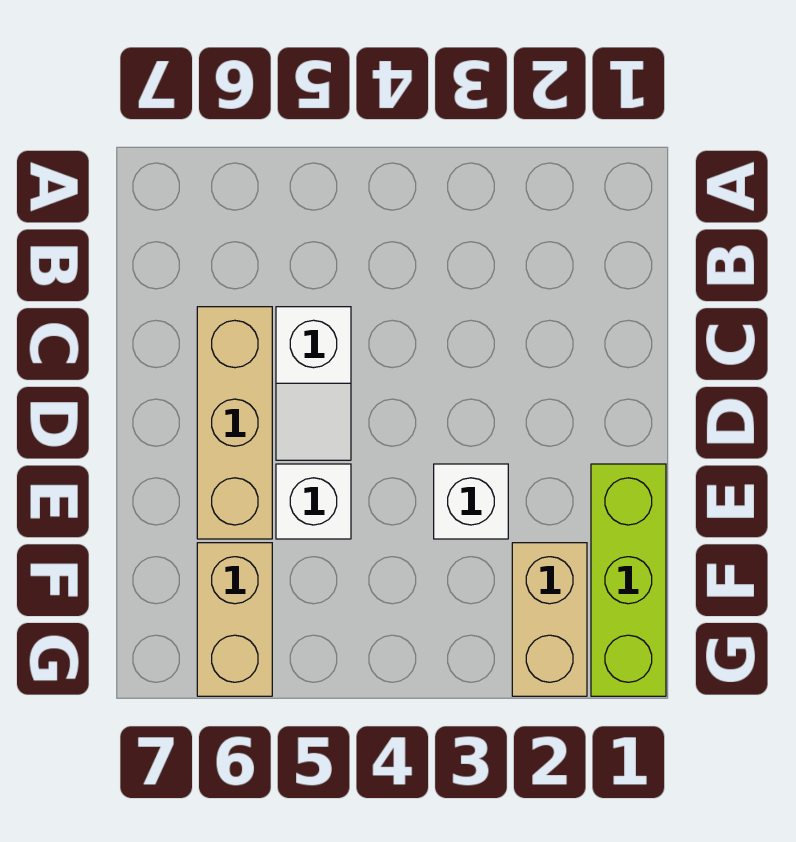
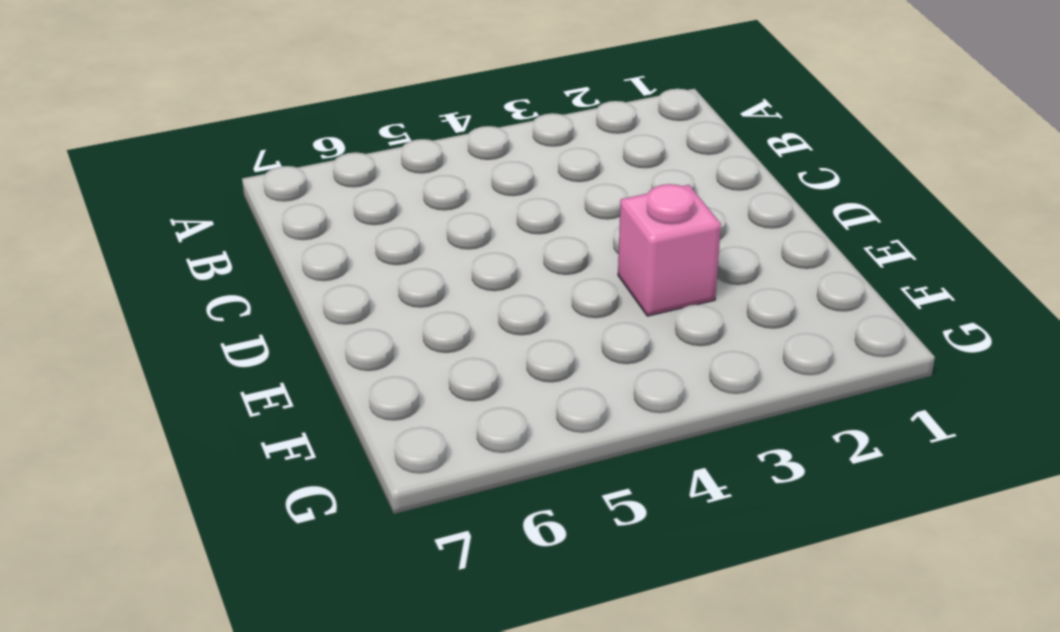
pink 1x1 brick [618,184,721,316] -> white 1x1 brick [434,464,508,539]
none -> white 1x2 slope [276,307,351,460]
none -> tan 1x3 brick [197,307,272,539]

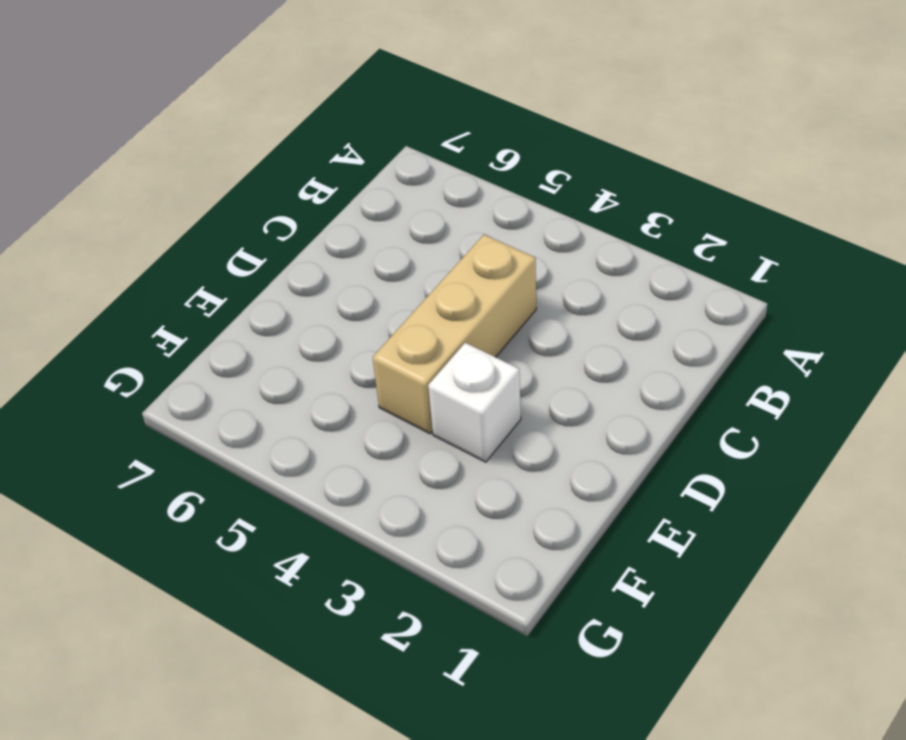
tan 1x3 brick [373,235,536,433] -> tan 1x3 brick moved to [197,307,272,539]
none -> white 1x2 slope [276,307,351,460]
none -> lime 1x3 brick [591,464,666,696]

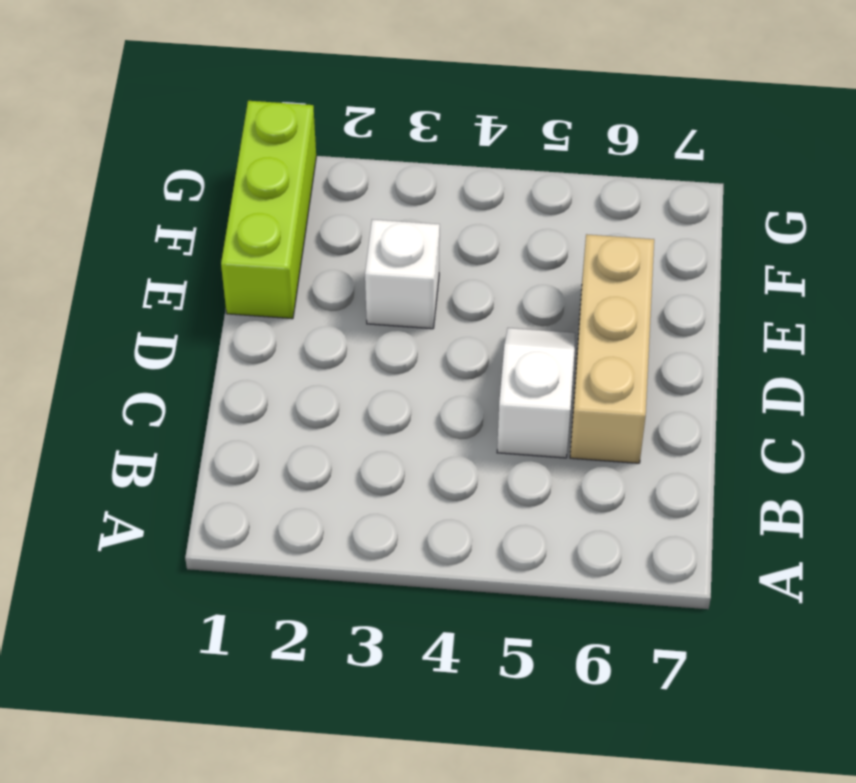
none -> white 1x1 brick [276,464,351,539]
none -> tan 1x2 brick [512,543,587,696]

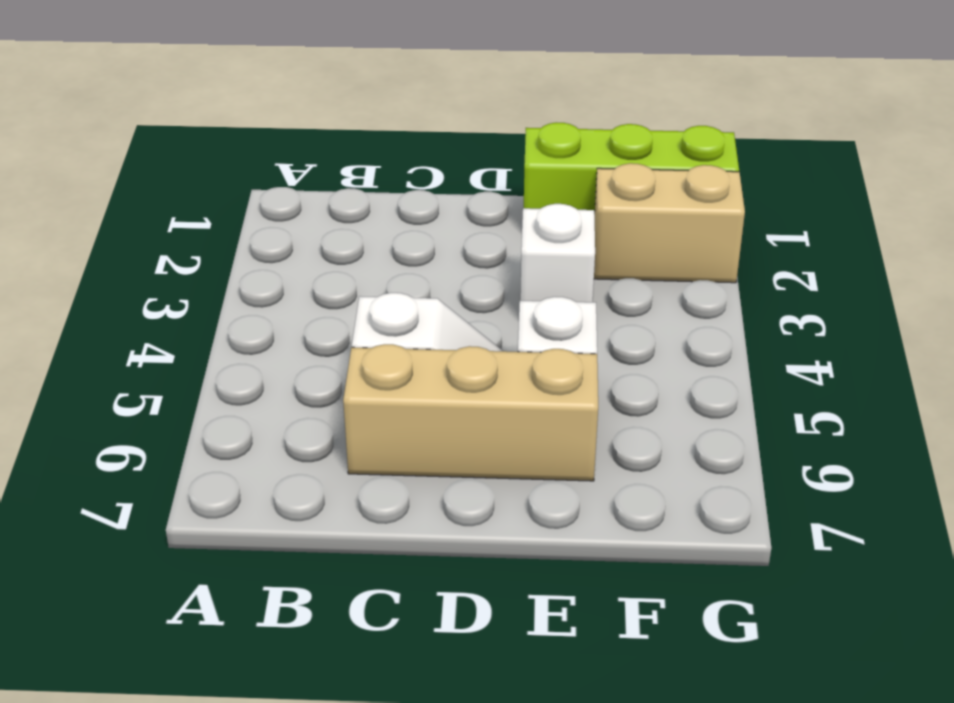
none -> tan 1x2 brick [197,543,272,696]

